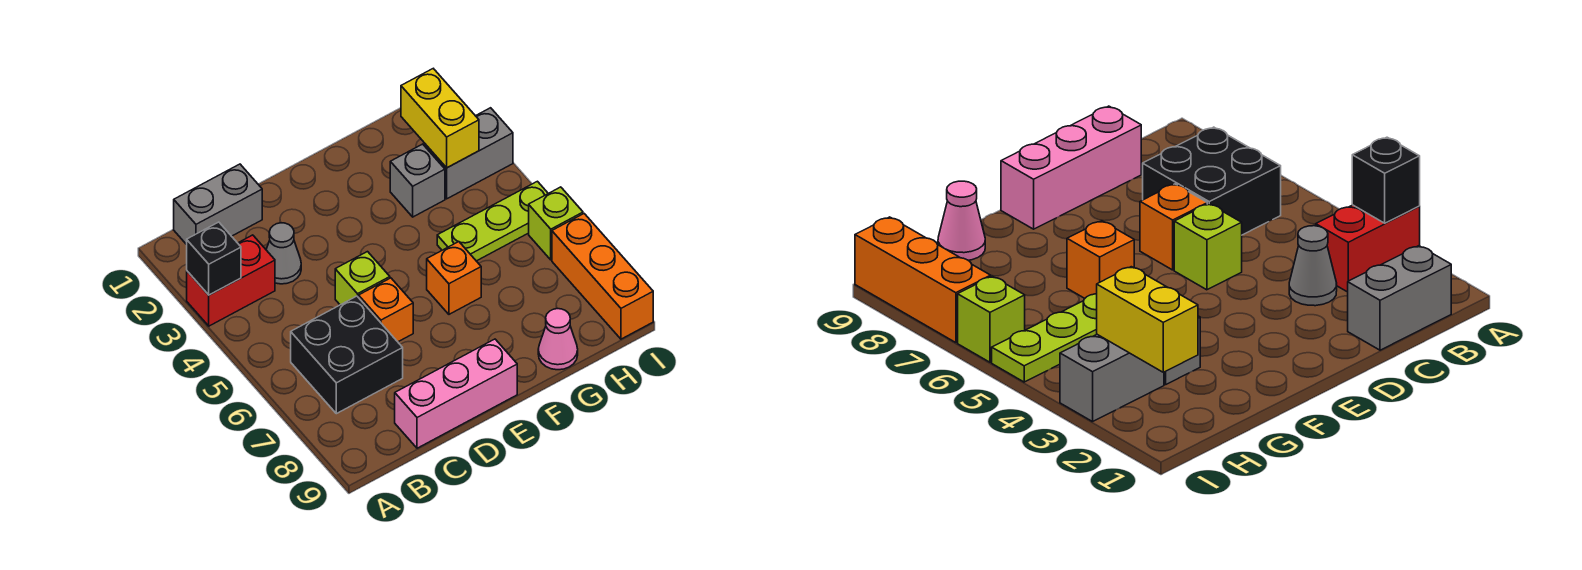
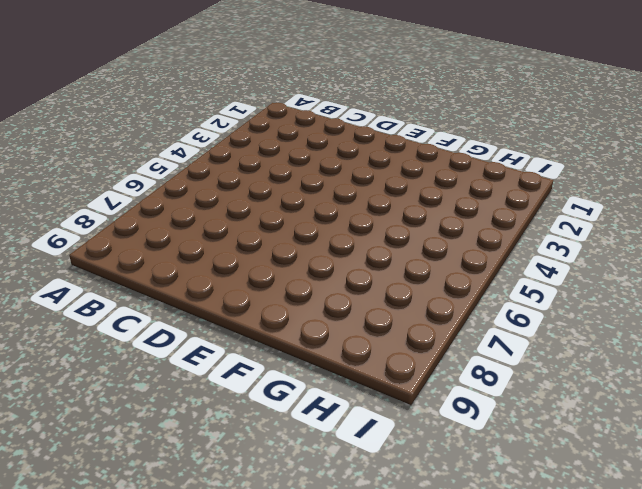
none -> red 1x2 brick [187,235,275,326]
none -> grey 1x2 brick [174,164,262,245]
none -> black 2x2 brick [291,296,403,414]

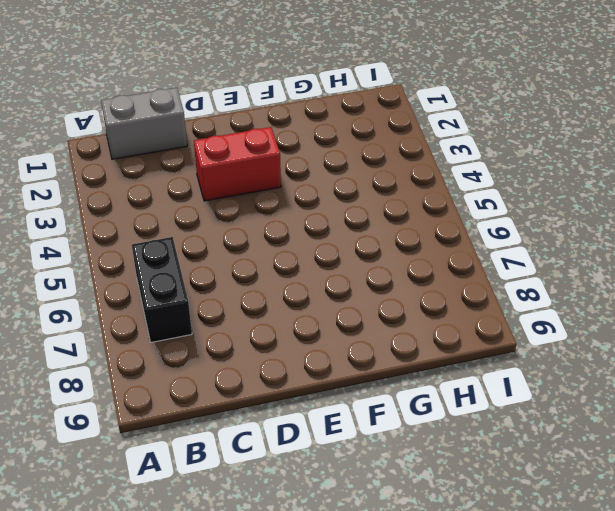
black 1x2 brick [132,237,192,342] -> black 2x2 brick [291,296,403,414]
red 1x2 brick [194,127,281,201] -> red 1x2 brick moved to [187,235,275,326]
none -> grey 1x1 cone [266,223,301,284]
none -> pink 1x3 brick [395,339,517,448]
none -> lime 1x1 brick [335,252,390,305]

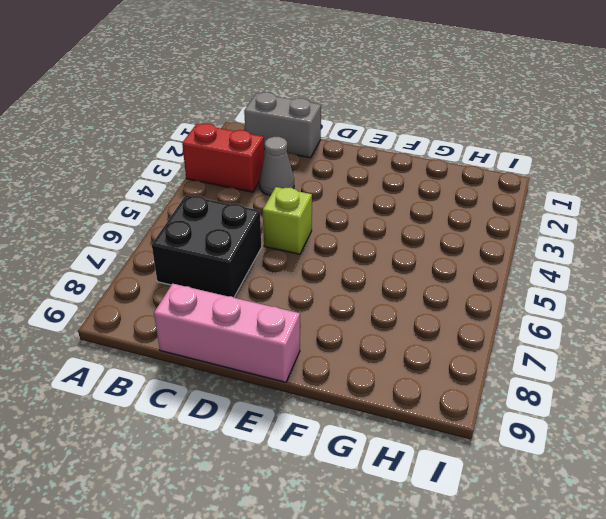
none -> orange 1x1 brick [359,278,413,342]
none -> orange 1x1 brick [427,242,481,314]
none -> grey 1x1 brick [390,144,445,217]

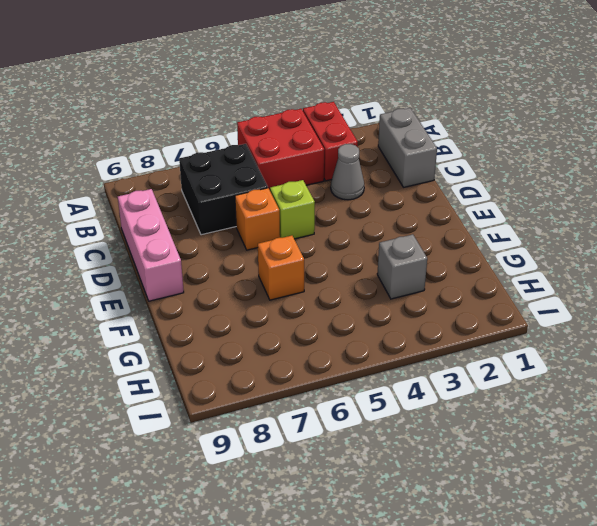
red 2x2 brick [237,109,324,190] -> none
none -> lime 1x3 plate [437,181,548,261]
none -> pink 1x1 cone [538,309,578,370]
none -> grey 1x2 brick [424,108,513,199]

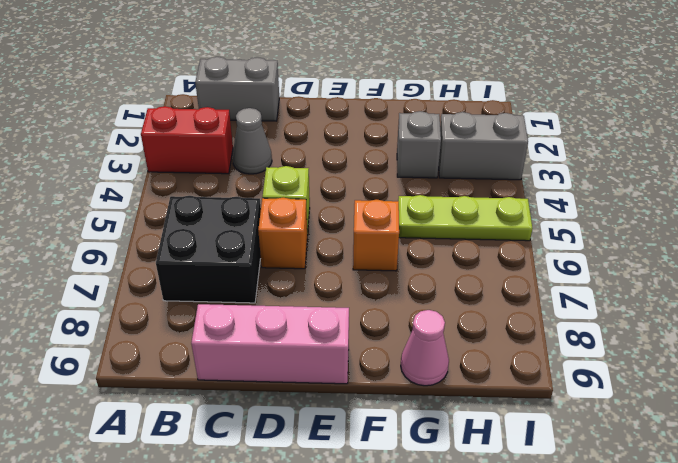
none -> lime 1x1 brick [529,187,583,260]
none -> orange 1x3 brick [552,214,653,339]
none -> black 1x1 brick [187,222,241,295]

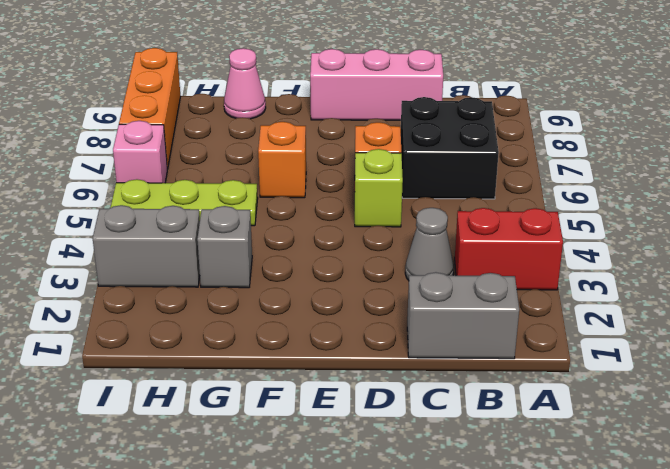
pink 1x1 brick [113,121,167,183] -> lime 1x1 brick [529,187,583,260]
none -> black 1x1 brick [187,222,241,295]
none -> yellow 1x2 brick [401,69,479,168]

